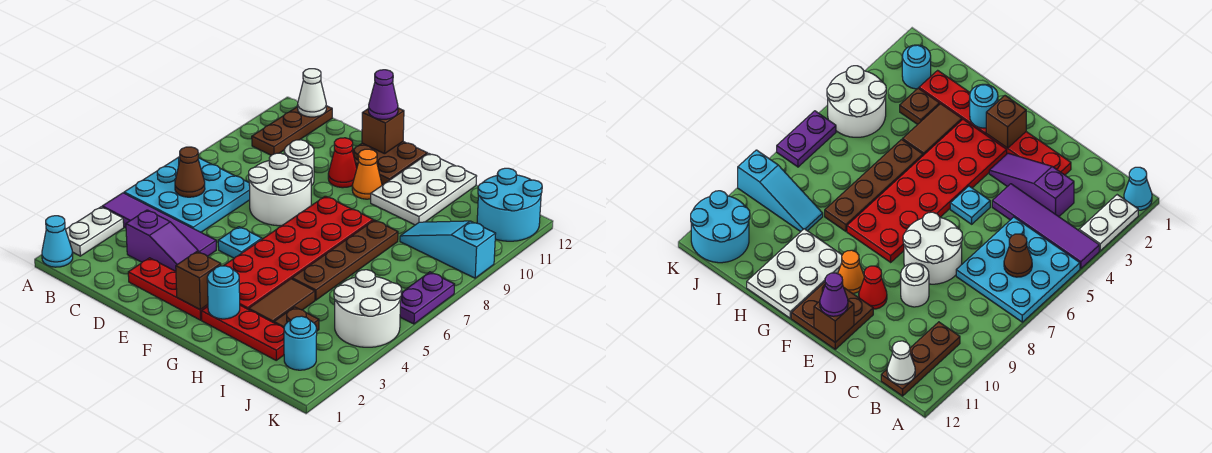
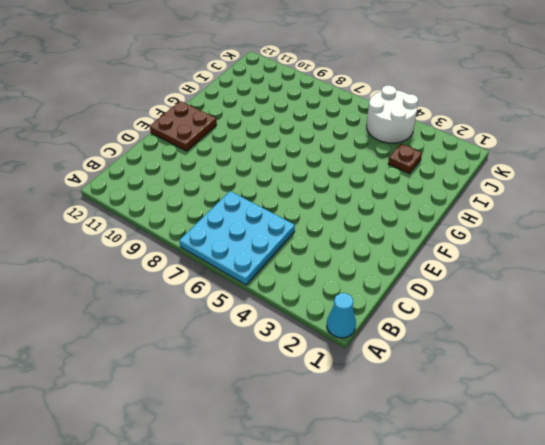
none -> white 1x2 plate [66,207,124,256]
none -> purple 1x4 tile [102,193,216,256]
none -> brown 1x3 plate [252,106,332,155]
none -> purple 1x3 slope [126,210,199,271]

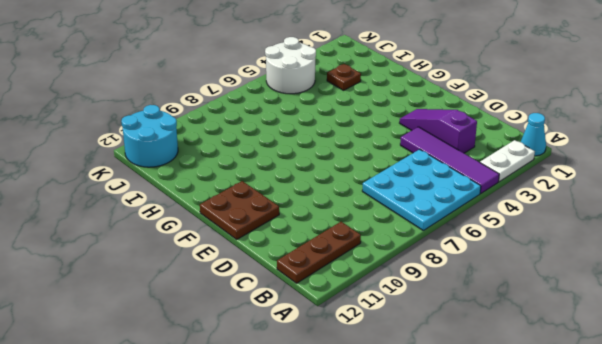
none -> red 1x3 plate [128,258,208,320]
none -> white 2x2 round brick [249,153,312,226]
none -> white 1x1 round brick [284,140,314,186]
none -> cyan 1x1 plate [218,227,262,258]

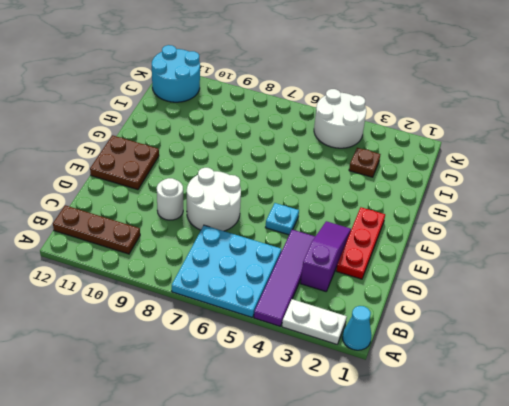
none -> red 1x1 cone [328,138,357,188]
none -> red 2x6 plate [224,196,373,309]
none -> orange 1x1 cone [352,149,382,199]
none -> red 1x3 plate [202,305,284,360]

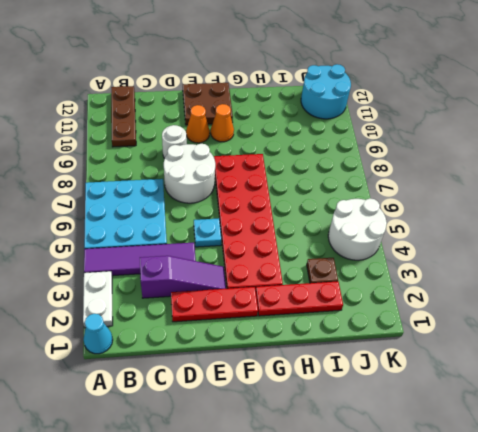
orange 1x1 cone [186,105,210,143] -> red 1x1 cone [328,138,357,188]
none -> white 2x3 plate [371,153,477,225]
none -> brown 1x2 tile [249,279,315,323]
none -> brown 1x4 plate [292,220,398,300]
none -> cyan 1x3 slope [400,221,496,278]

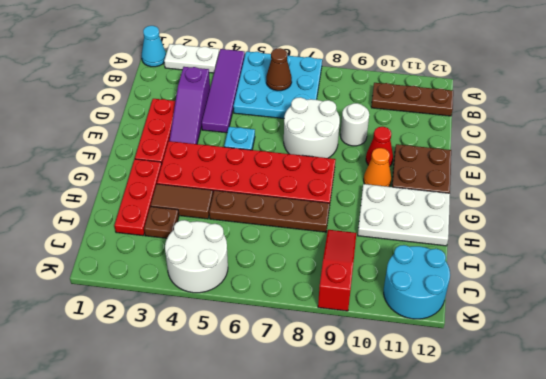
red 1x3 slope [318,230,356,311] -> cyan 1x3 slope [400,221,496,278]
none -> cyan 1x1 round brick [284,316,317,370]
none -> purple 1x2 plate [400,272,455,324]
none -> white 1x1 cone [298,69,326,117]
none -> brown 1x1 brick [362,108,404,154]

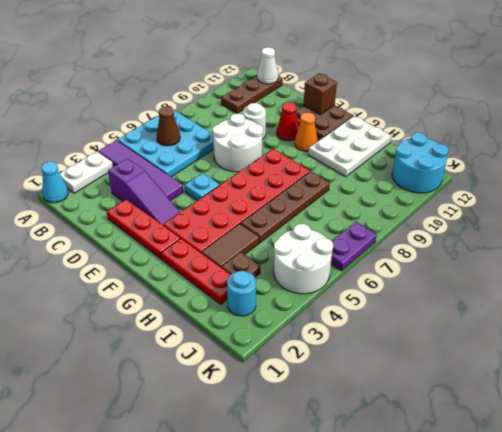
none -> cyan 1x3 slope [400,221,496,278]
none -> brown 1x1 brick [176,251,221,310]
none -> cyan 1x1 round brick [207,266,240,319]
none -> purple 1x1 cone [368,70,398,119]

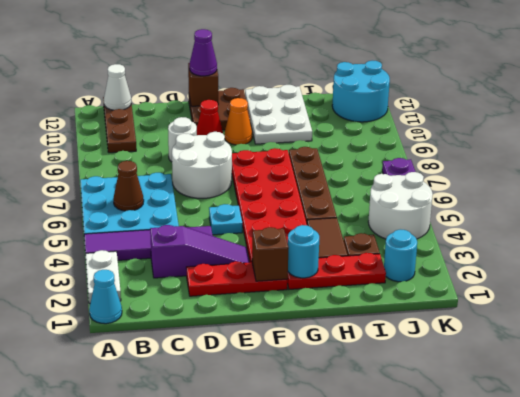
none -> cyan 1x3 slope [400,221,496,278]

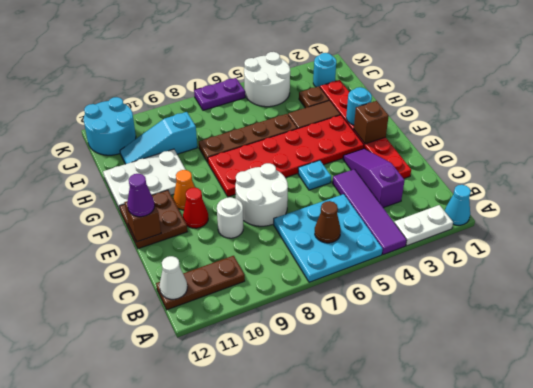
cyan 1x3 slope [120,112,197,164] -> cyan 1x3 slope turned to [400,221,496,278]

